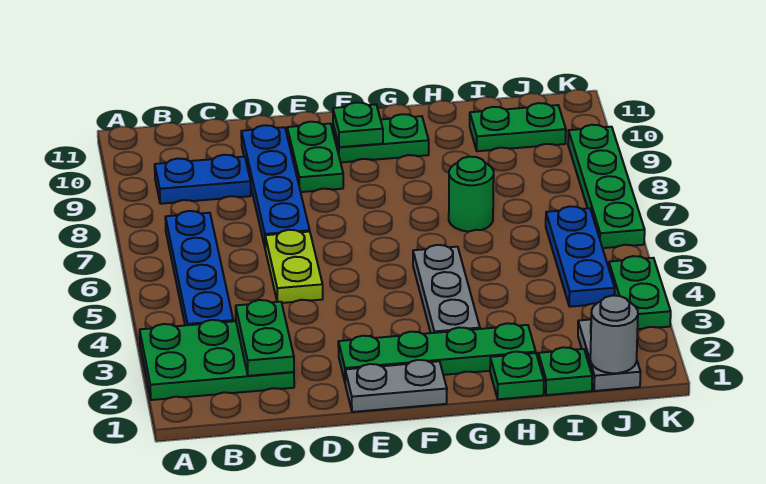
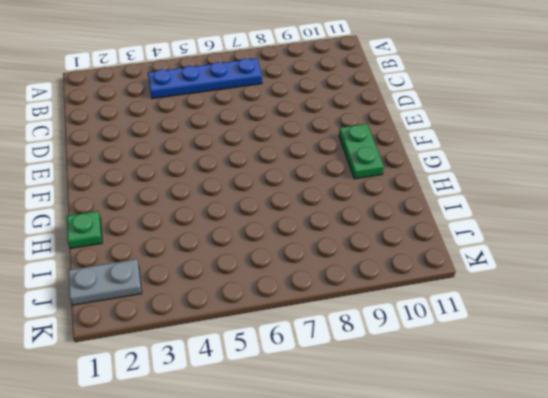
none -> green 2x3 plate [140,320,294,400]
none -> blue 1x2 plate [155,155,251,204]
none -> lime 1x2 plate [265,230,323,303]

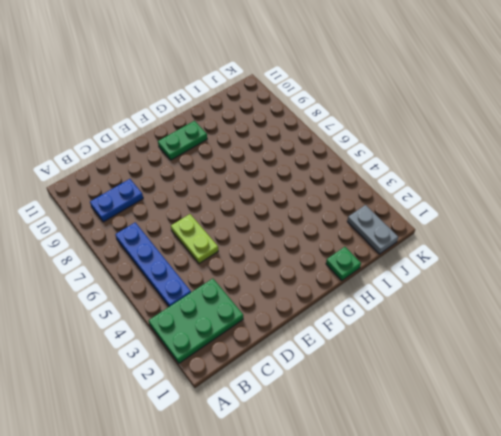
none -> blue 1x4 plate [241,125,310,246]
none -> grey 1x2 plate [345,360,447,412]
none -> green 1x4 plate [338,323,536,381]

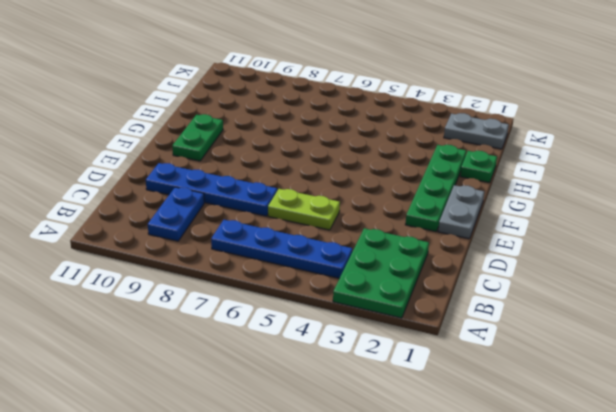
none -> green 1x2 plate [287,122,343,192]
none -> grey 1x3 plate [413,245,480,333]
none -> green 1x1 round brick [449,157,494,232]

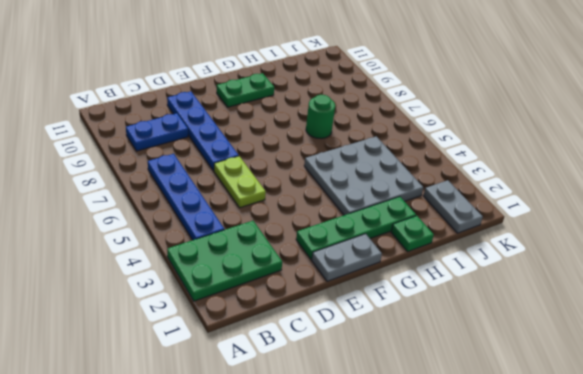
grey 3x3 plate [304,136,423,215] -> grey 1x3 plate [413,245,480,333]
none -> green 1x2 plate [287,122,343,192]
none -> green 1x1 plate [538,347,592,395]
none -> green 1x2 plate [470,103,566,151]

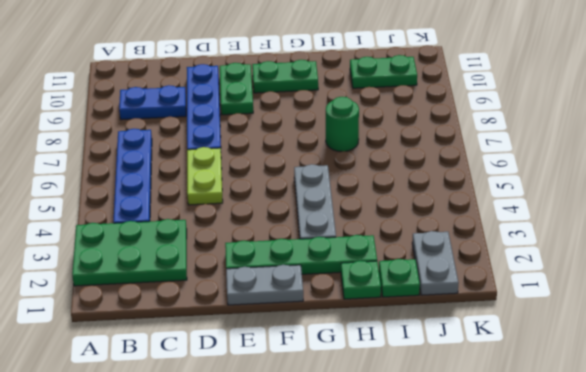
none -> blue 1x3 plate [546,206,615,307]
none -> green 1x2 plate [609,256,671,329]
none -> green 1x4 plate [568,125,645,248]

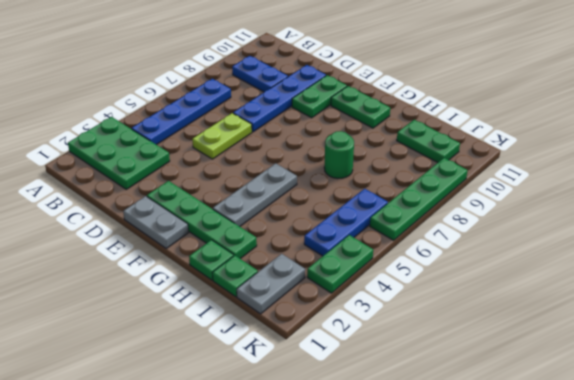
none -> green 1x2 plate [236,300,294,376]
none -> green 1x1 plate [333,103,383,147]
none -> grey 1x1 round brick [590,296,638,373]

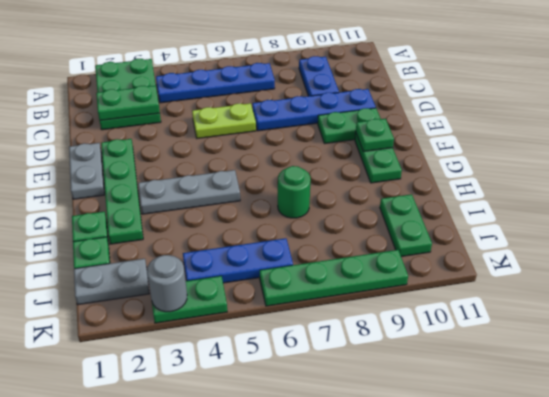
grey 1x1 round brick [147,255,187,312] -> grey 1x1 round brick moved to [590,296,638,373]

